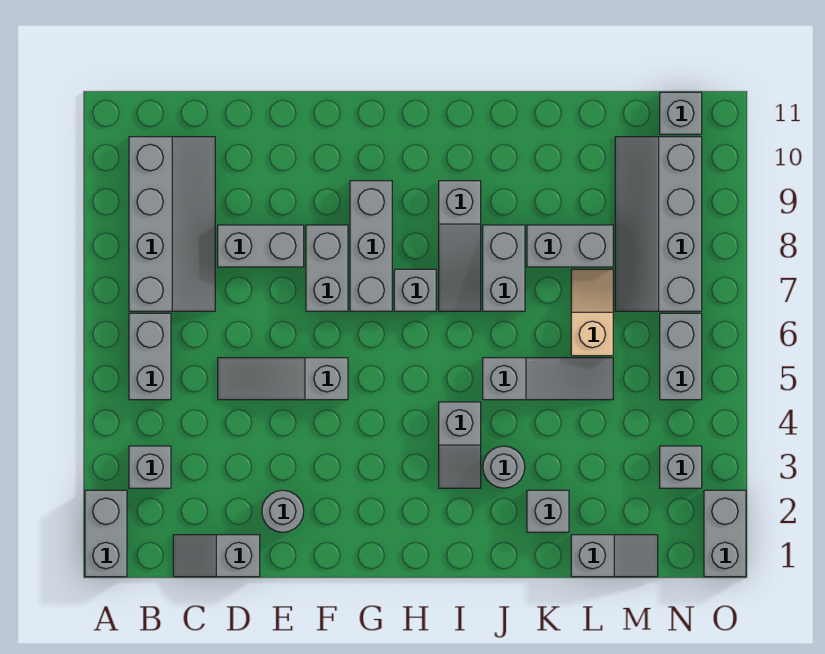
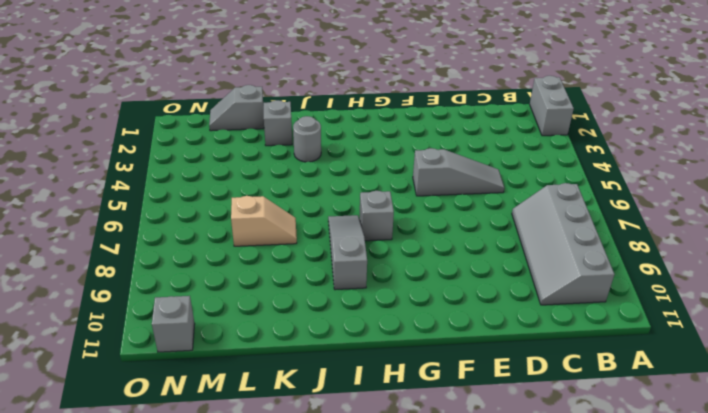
tan 1x2 slope [231,196,297,246] -> tan 1x2 slope turned to [571,269,613,356]
none -> grey 1x1 brick [129,446,171,488]
none -> grey 1x2 brick [129,313,171,400]
none -> grey 1x2 slope [173,535,260,577]

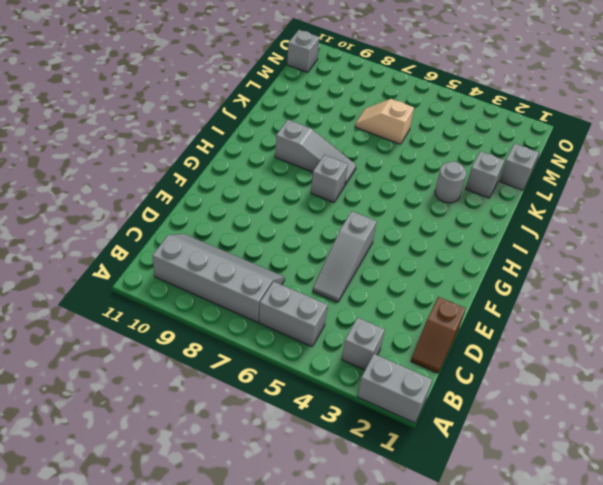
brown 1x2 slope [411,297,466,373] -> grey 1x2 slope [173,535,260,577]
none -> grey 1x2 brick [218,225,304,267]
none -> grey 1x1 round brick [262,490,304,532]
none -> grey 1x2 brick [306,225,348,311]

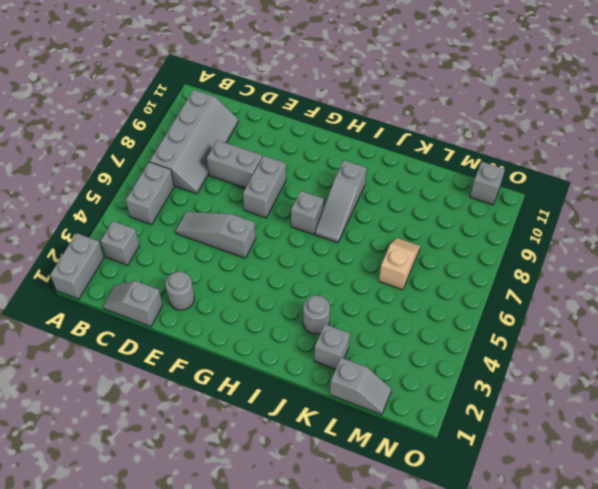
none -> grey 1x3 brick [350,181,392,311]
none -> grey 1x2 slope [439,402,481,488]
none -> grey 1x3 slope [483,358,613,400]

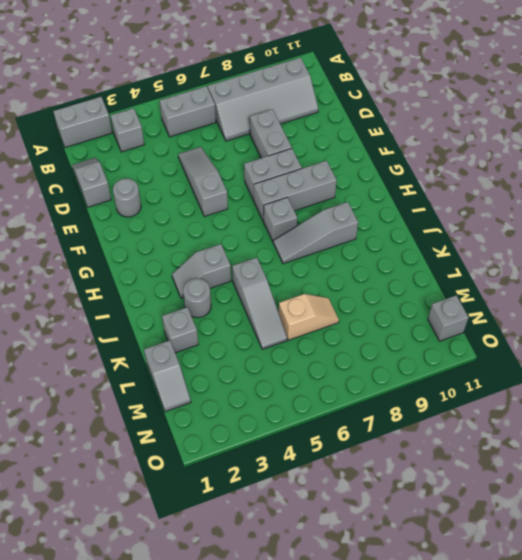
none -> grey 1x2 brick [483,225,525,311]
none -> grey 1x2 brick [527,225,613,267]
none -> grey 2x4 slope [615,137,702,311]

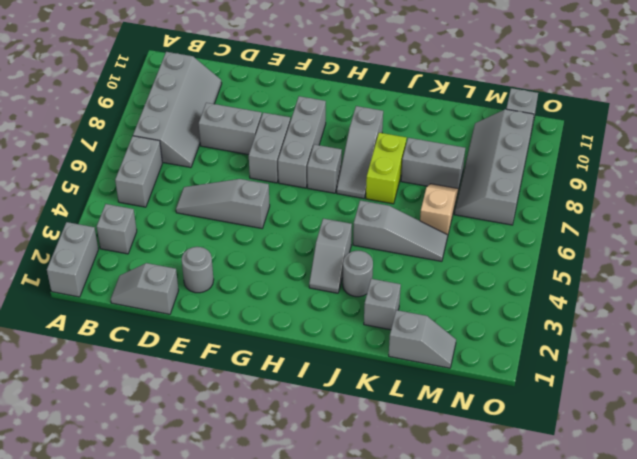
lime 1x2 brick [366,133,406,204] -> grey 1x2 brick [483,225,525,311]
none -> grey 1x1 brick [660,446,702,488]
none -> grey 1x2 brick [660,313,702,400]
none -> grey 1x2 brick [704,490,746,577]

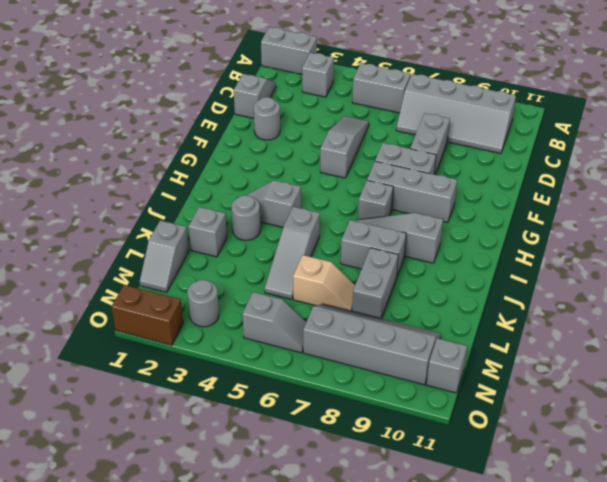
grey 1x1 round brick [187,280,219,327] -> grey 1x1 brick [660,446,702,488]
grey 1x2 slope [242,292,306,353] -> grey 1x2 brick [660,313,702,400]
brown 1x2 brick [112,285,183,345] -> grey 1x2 brick [704,490,746,577]

